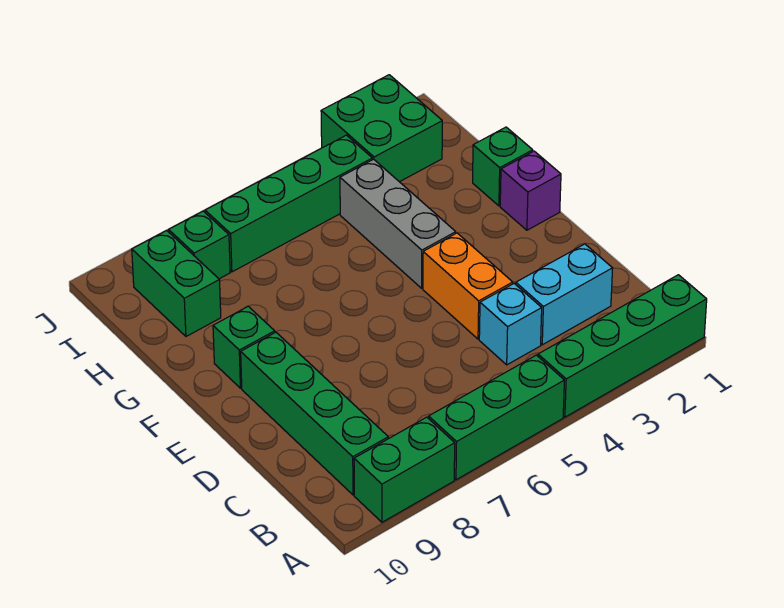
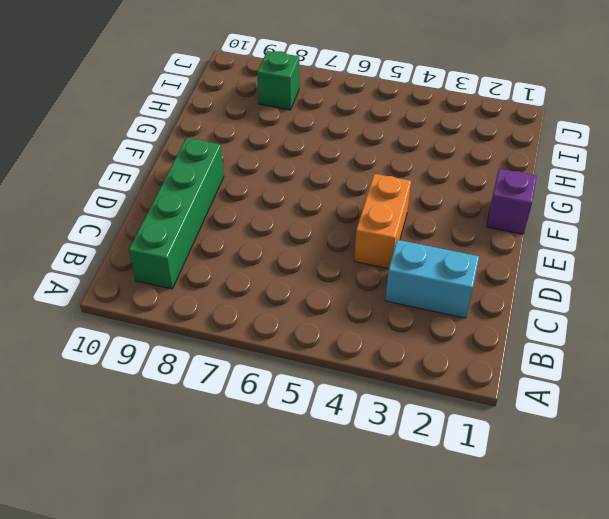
none -> green 1x4 brick [538,275,707,417]
none -> green 1x3 brick [429,355,564,480]
none -> green 1x2 brick [354,417,455,522]

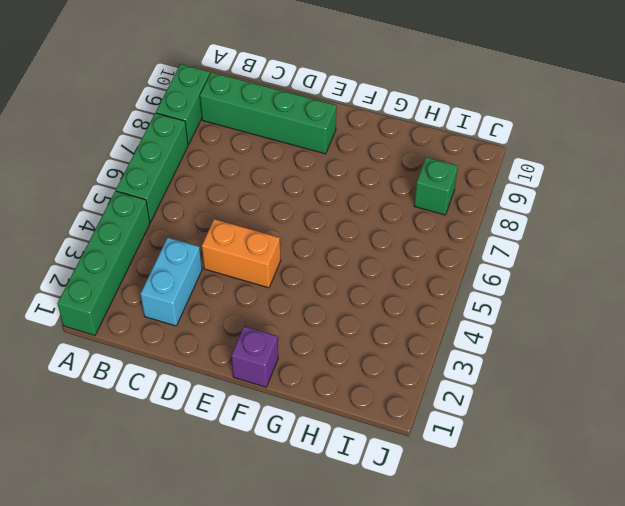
none -> cyan 1x1 brick [479,284,542,365]
none -> grey 1x3 brick [340,159,456,288]
none -> green 1x1 brick [213,306,275,388]

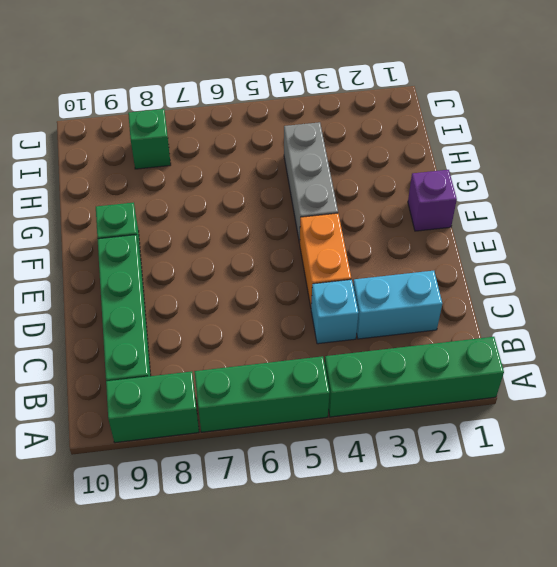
none -> green 1x1 brick [473,127,533,206]
none -> green 1x2 brick [132,231,221,336]
none -> green 2x2 brick [321,75,442,182]

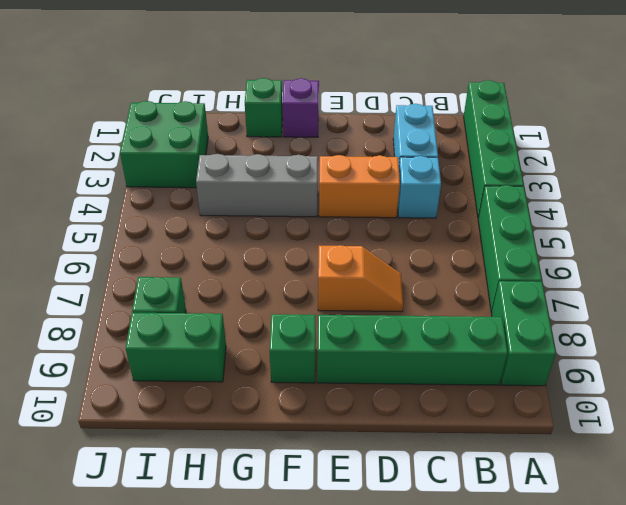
orange 1x2 slope [318,245,403,312] -> none
none -> green 1x4 brick [205,135,372,272]

